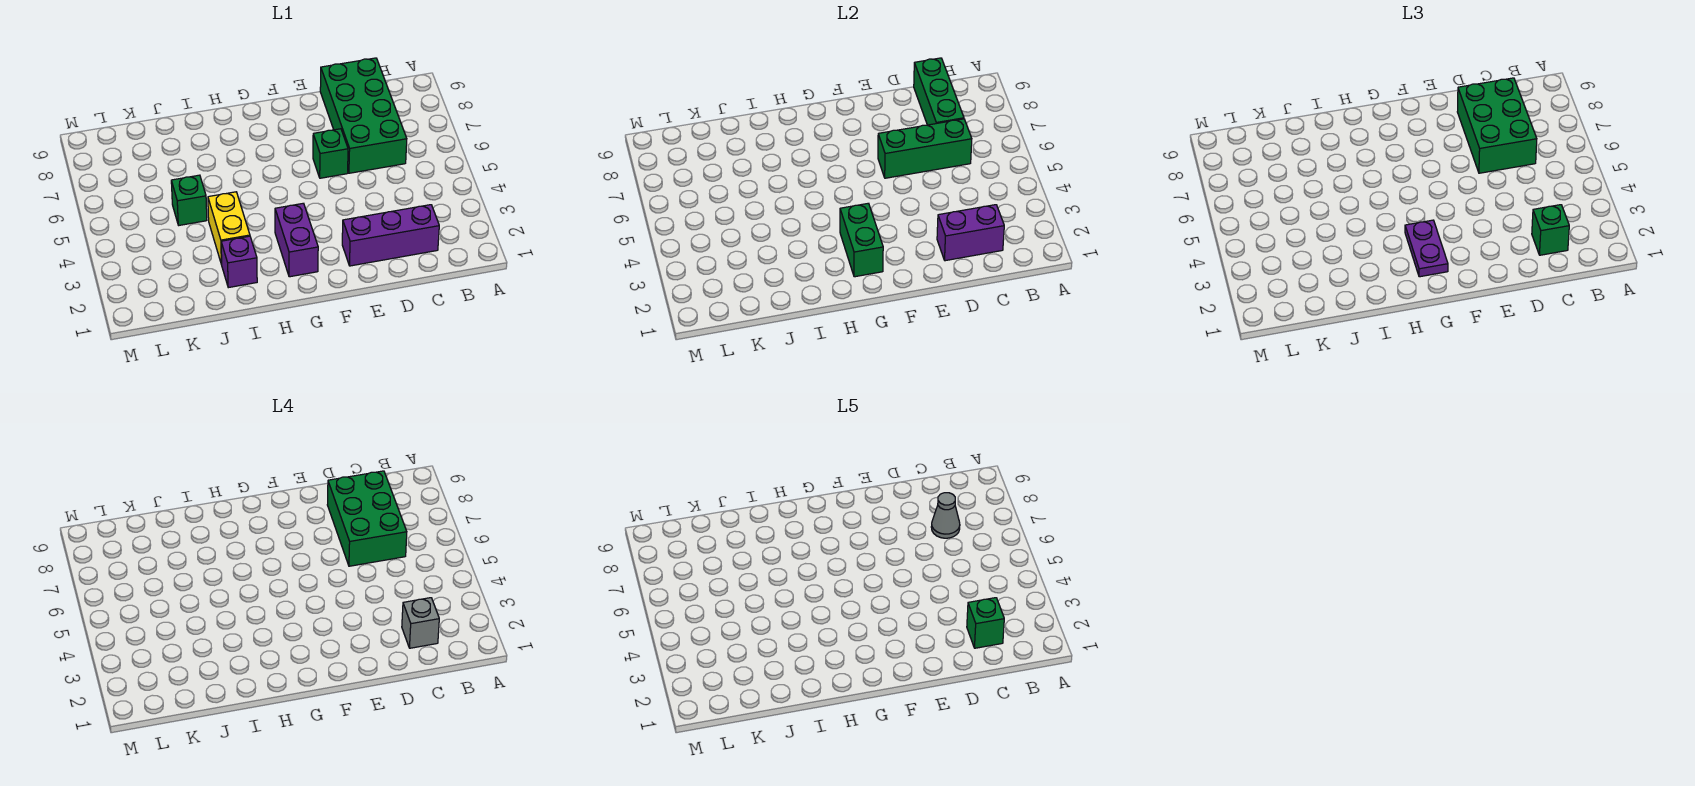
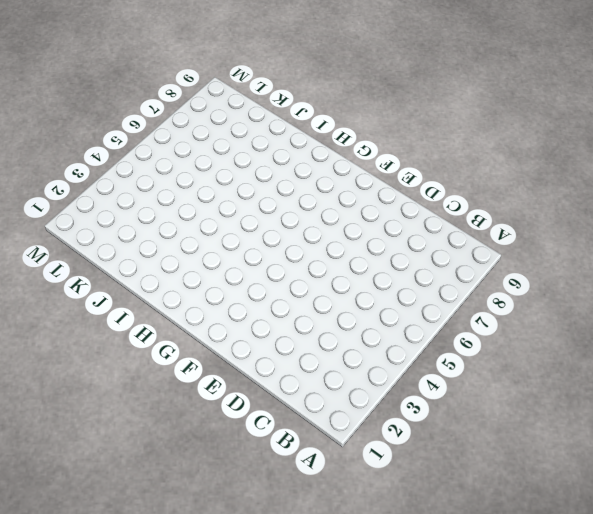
none -> purple 1x3 brick [342,205,439,266]
none -> green 2x4 brick [320,58,407,173]
none -> green 1x1 brick [313,129,348,178]

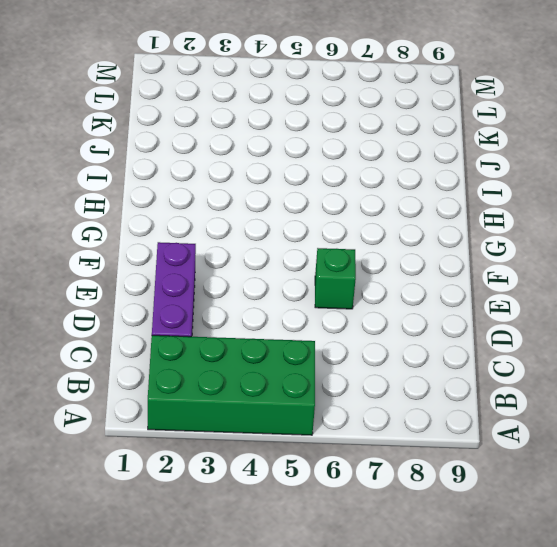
green 2x4 brick [148,335,315,435] -> green 2x4 brick moved to [320,58,407,173]
none -> purple 1x2 brick [275,203,318,277]
none -> purple 1x1 brick [221,236,257,288]
none -> yellow 1x2 brick [208,192,250,265]

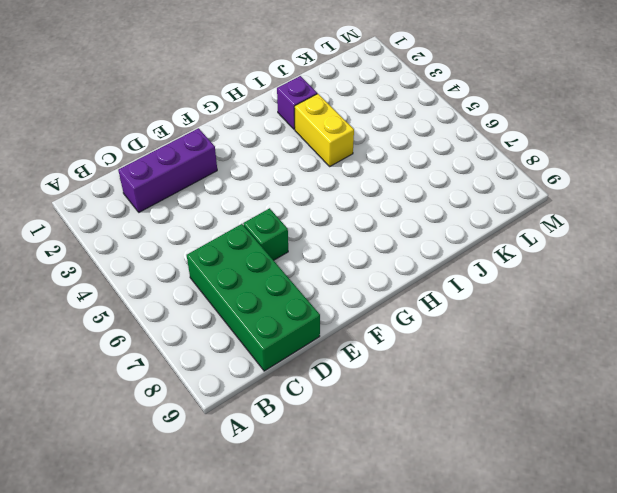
none -> purple 1x2 brick [275,203,318,277]
none -> green 1x1 brick [171,175,207,225]
none -> purple 1x2 brick [937,205,1004,261]

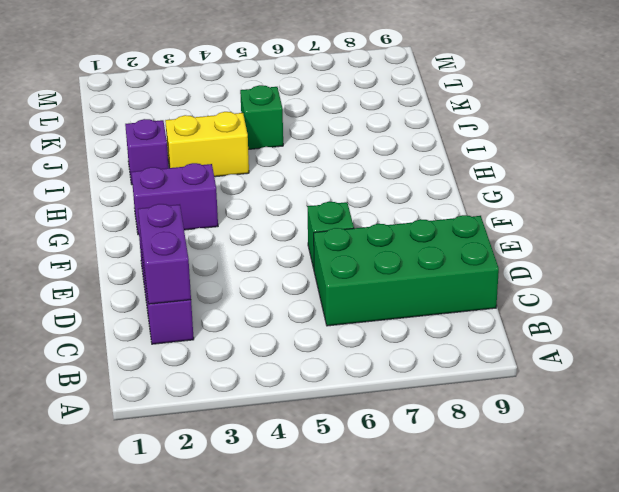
none -> green 1x3 brick [878,119,972,178]
none -> green 1x3 brick [914,58,964,125]
none -> green 1x2 brick [840,203,883,277]

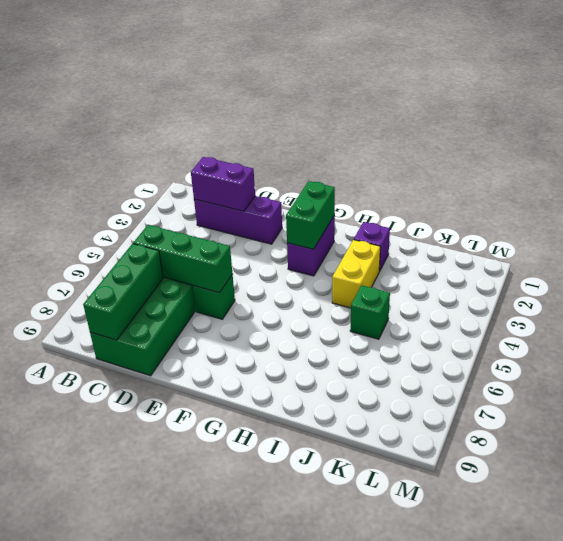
none -> green 1x1 brick [1532,205,1569,255]
none -> green 2x3 brick [1457,78,1537,173]
none -> purple 1x2 plate [1405,220,1448,277]

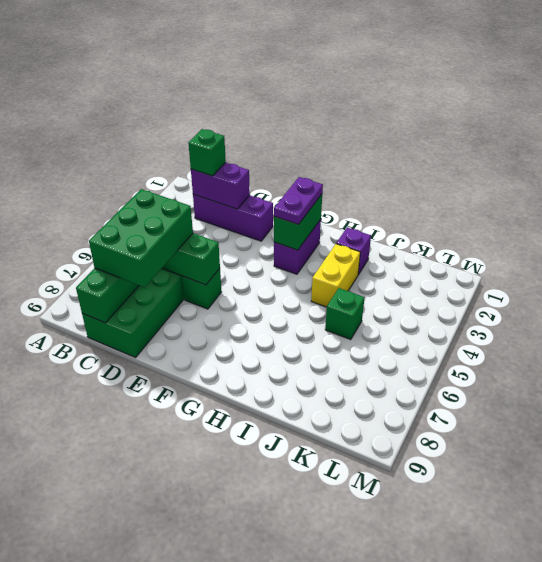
none -> grey 1x1 brick [402,598,439,648]
none -> green 2x3 brick [327,471,407,566]
none -> green 1x1 brick [967,598,1004,648]

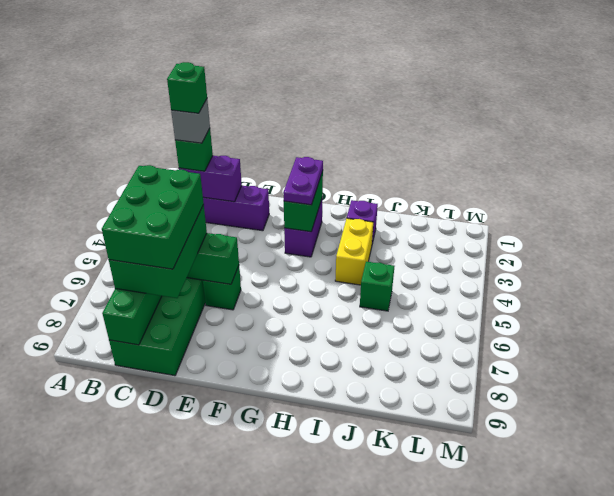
none -> grey 1x1 cone [931,493,960,538]

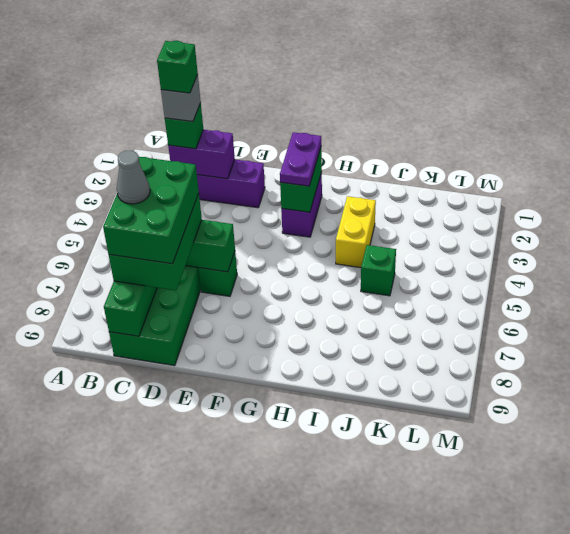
none -> purple 1x1 brick [221,236,257,288]

